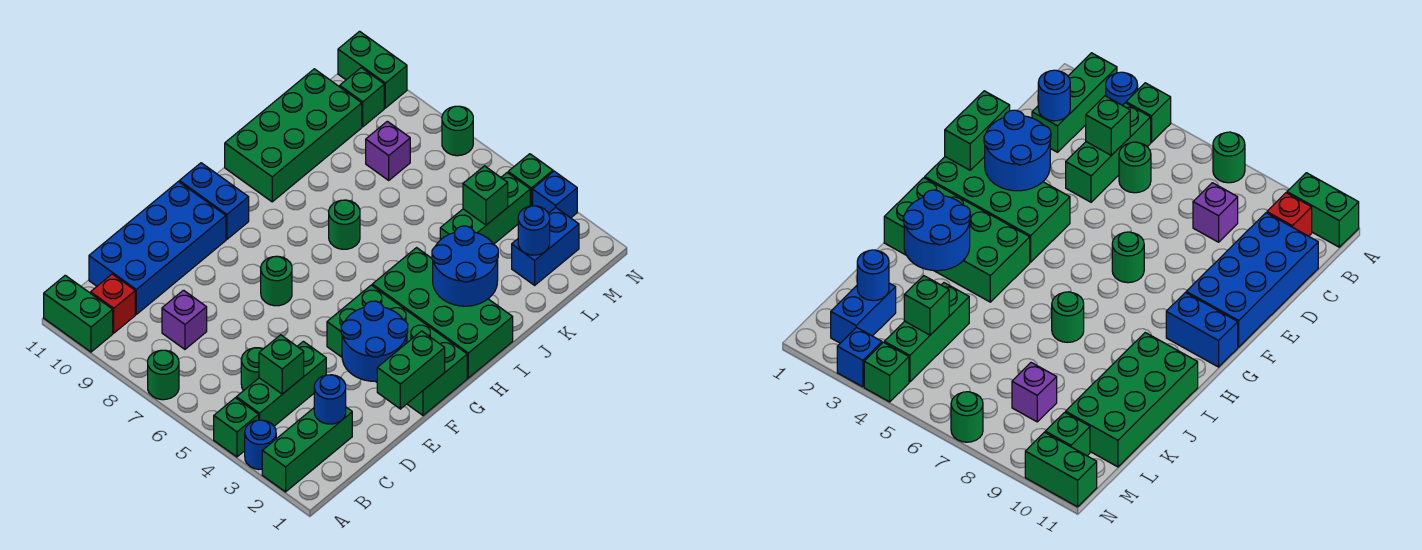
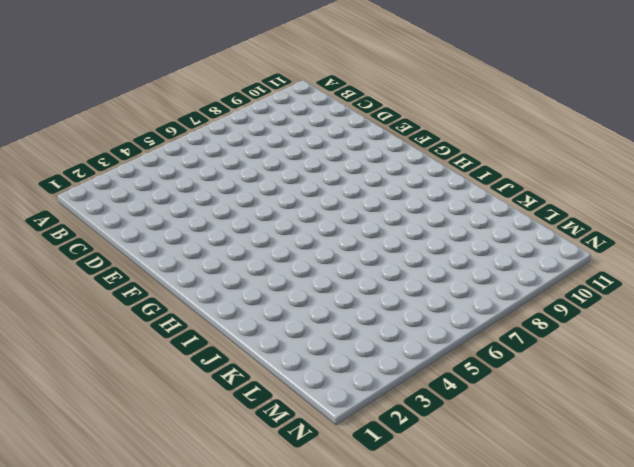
none -> green 1x3 brick [262,407,352,492]
none -> blue 1x1 round brick [245,420,276,470]
none -> green 1x1 brick [214,398,259,457]
none -> green 1x1 round brick [148,350,179,400]

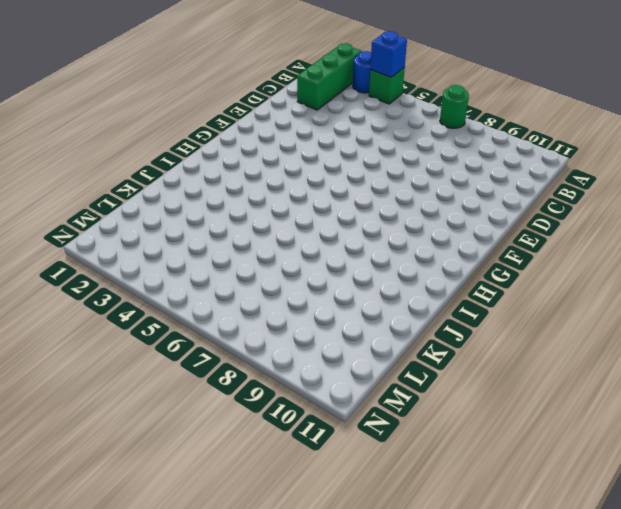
blue 1x1 brick [370,31,407,77] -> blue 1x1 brick moved to [533,171,577,218]
none -> green 1x2 brick [44,275,113,352]
none -> green 1x3 brick [236,341,326,426]
none -> red 1x1 brick [91,274,135,333]
none -> green 1x1 round brick [241,348,263,391]

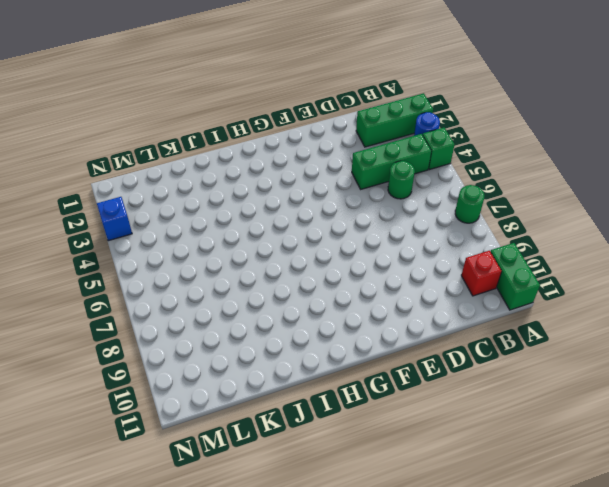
none -> purple 1x1 brick [162,290,207,349]
none -> blue 2x4 brick [89,182,226,314]
none -> green 2x4 brick [327,285,467,415]
none -> green 1x1 round brick [261,256,292,306]

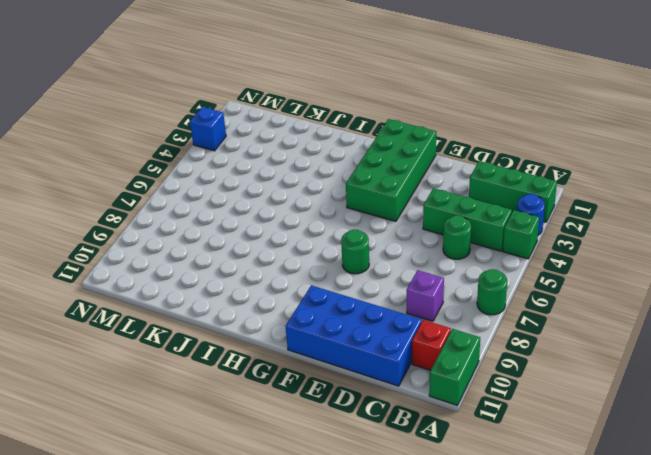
none -> blue 1x2 brick [179,163,249,239]
none -> green 2x4 brick [372,248,513,378]
none -> green 1x1 round brick [329,200,360,249]
none -> green 2x4 brick [225,69,362,202]

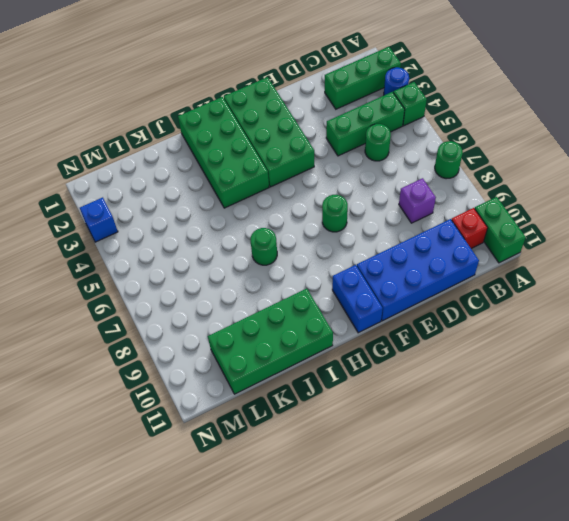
none -> green 1x3 brick [440,173,530,244]
none -> blue 1x2 brick [512,208,579,285]
none -> purple 1x1 brick [366,121,410,180]
none -> green 1x1 brick [340,68,384,127]

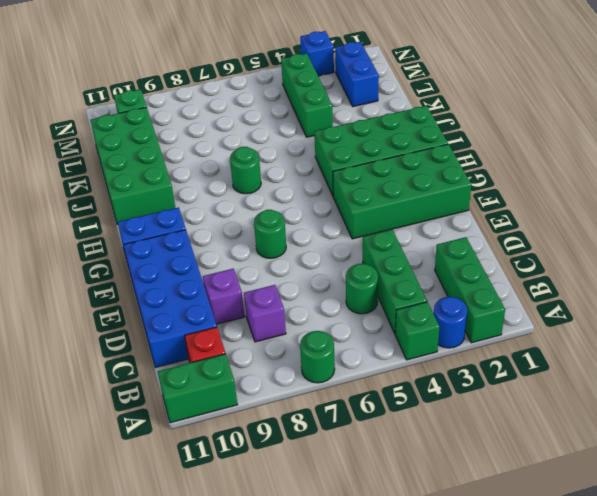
purple 1x1 brick [203,269,245,324] -> purple 1x1 brick moved to [366,121,410,180]
none -> green 1x1 brick [508,154,553,206]
none -> green 1x1 round brick [442,106,473,156]
none -> green 1x2 brick [338,31,407,108]
none -> blue 1x1 round brick [314,375,346,424]

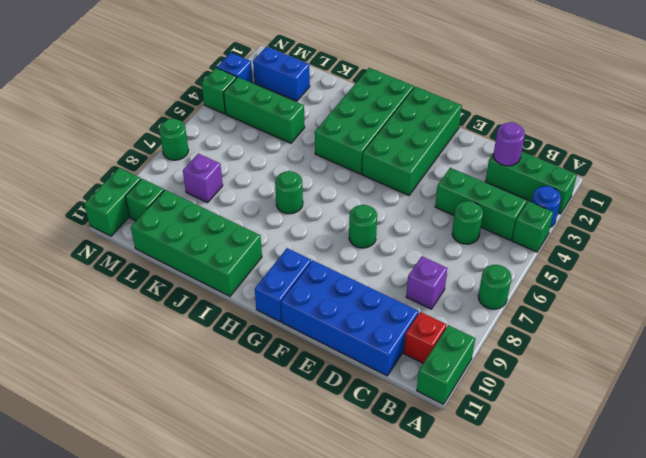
purple 1x1 round brick [494,122,525,166] -> blue 1x1 round brick [314,375,346,424]
none -> green 1x1 brick [259,335,304,394]
none -> green 1x2 brick [377,331,445,409]
none -> blue 2x2 round brick [341,301,408,381]
none -> blue 2x2 round brick [432,226,498,306]

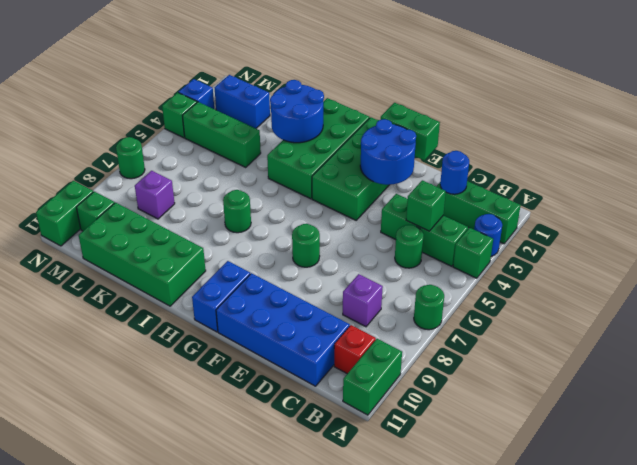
none -> blue 1x1 round brick [518,206,550,255]
none -> green 1x1 brick [463,166,508,225]

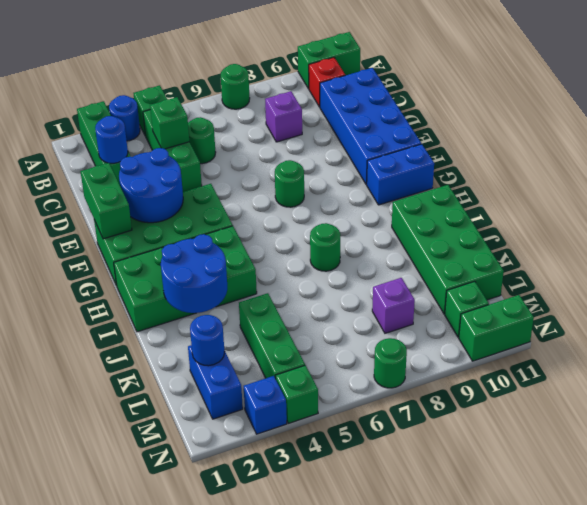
none -> green 1x1 brick [463,166,508,225]

